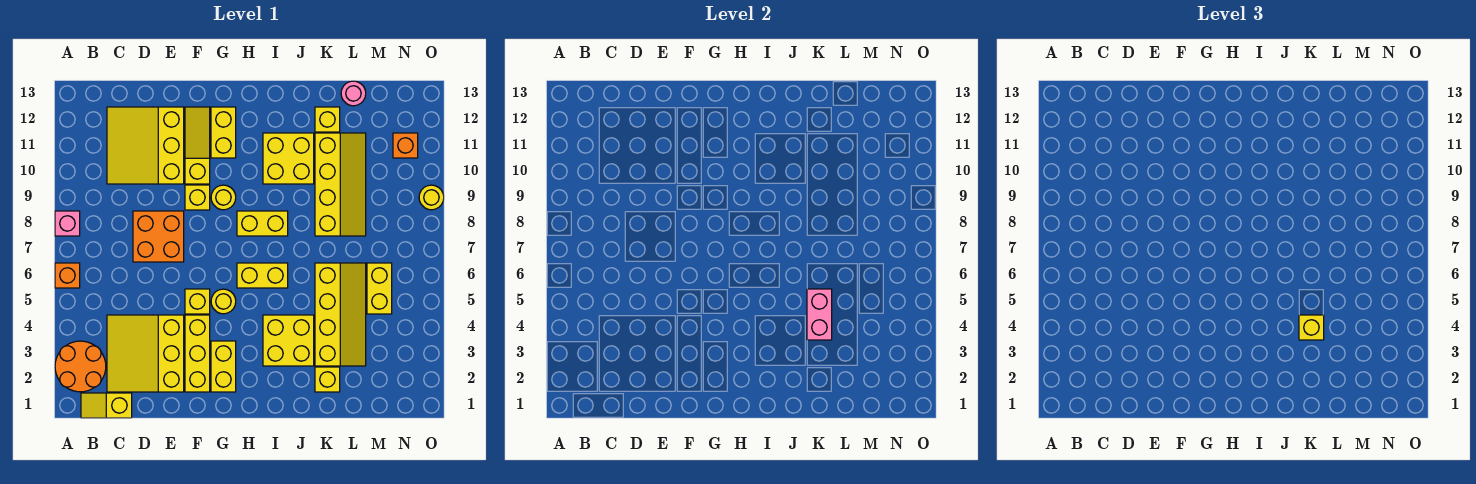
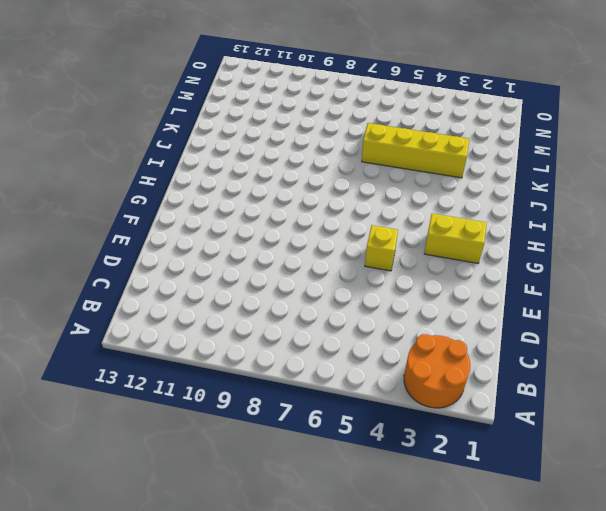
none -> orange 1x1 brick [55,263,80,288]
none -> pink 1x1 brick [55,211,80,236]
none -> yellow 1x2 slope [81,393,132,418]

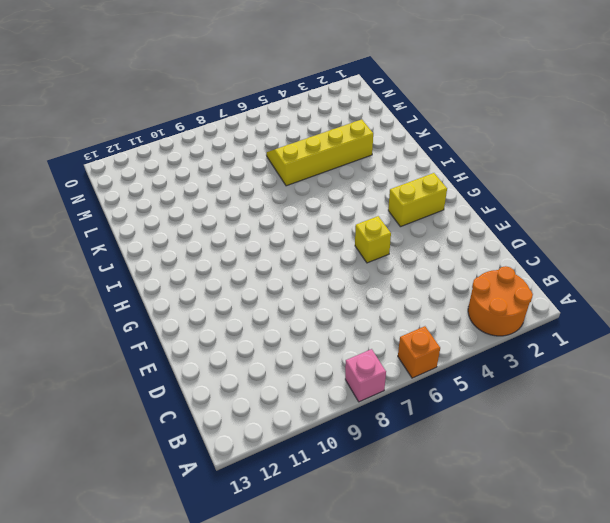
none -> yellow 1x2 slope [81,393,132,418]
none -> yellow 3x3 slope [107,315,184,392]
none -> yellow 3x3 slope [107,107,184,184]

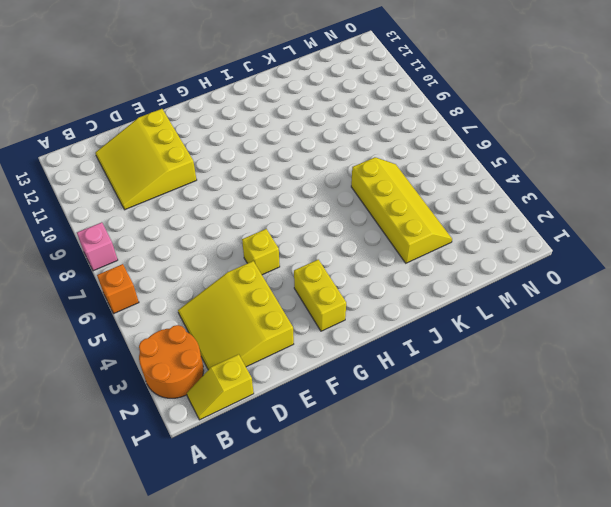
none -> orange 2x2 brick [133,211,184,262]
none -> yellow 1x3 brick [185,315,210,392]
none -> yellow 1x1 brick [185,185,210,210]

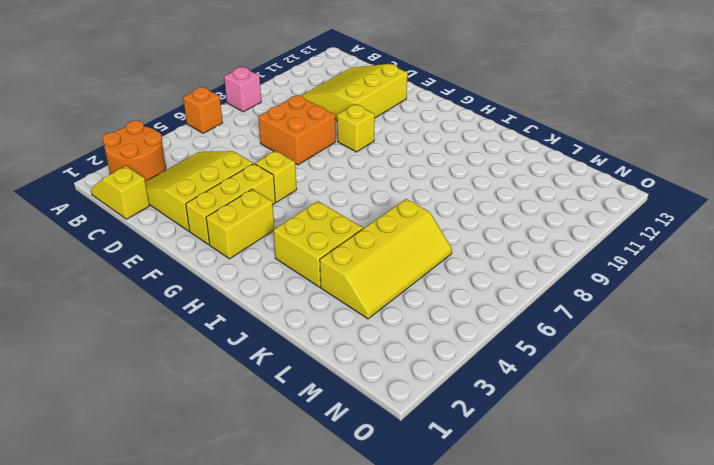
none -> yellow 1x3 slope [185,107,210,184]
none -> yellow 1x1 round brick [211,289,236,314]
none -> yellow 1x1 round brick [211,185,236,210]

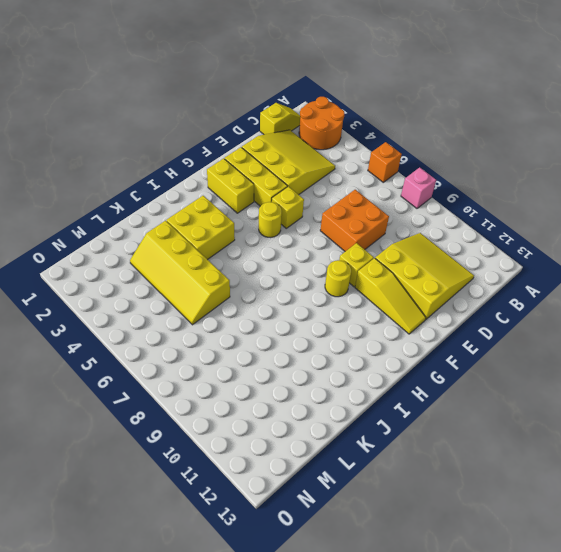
none -> yellow 1x2 brick [211,107,236,158]
none -> yellow 1x2 brick [237,263,288,288]
none -> yellow 1x2 brick [237,211,288,236]

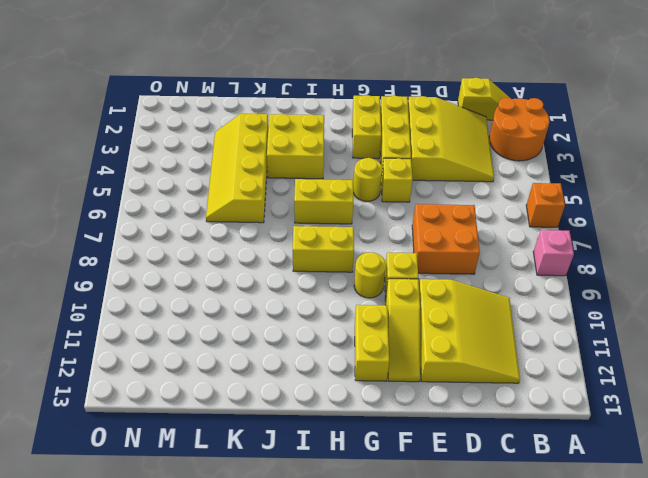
none -> yellow 2x2 brick [263,133,314,184]
none -> yellow 1x1 brick [315,367,340,392]
none -> yellow 2x4 slope [315,133,366,236]

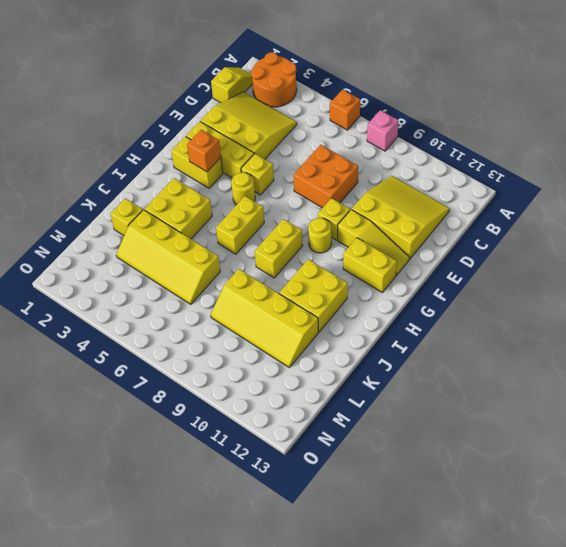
orange 1x1 brick [187,130,221,172] -> orange 1x1 brick moved to [393,133,418,158]
none -> yellow 1x1 brick [315,107,340,132]
none -> pink 1x1 round brick [341,81,366,106]
none -> yellow 1x2 brick [367,263,392,314]

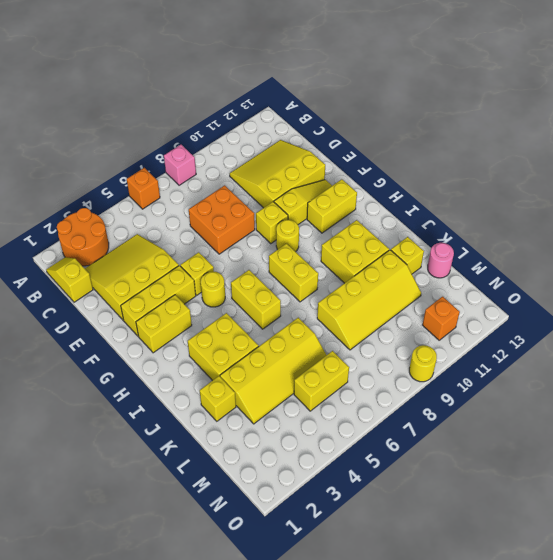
none -> pink 1x2 brick [807,289,832,340]
none -> yellow 1x1 brick [1299,315,1324,340]

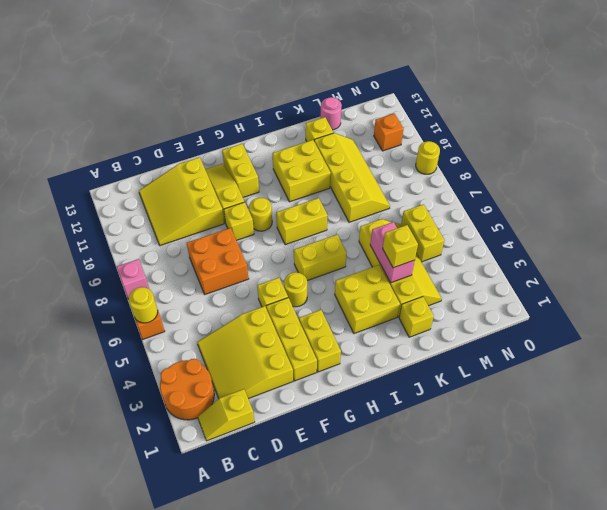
yellow 1x1 round brick [129,287,158,323] -> none

